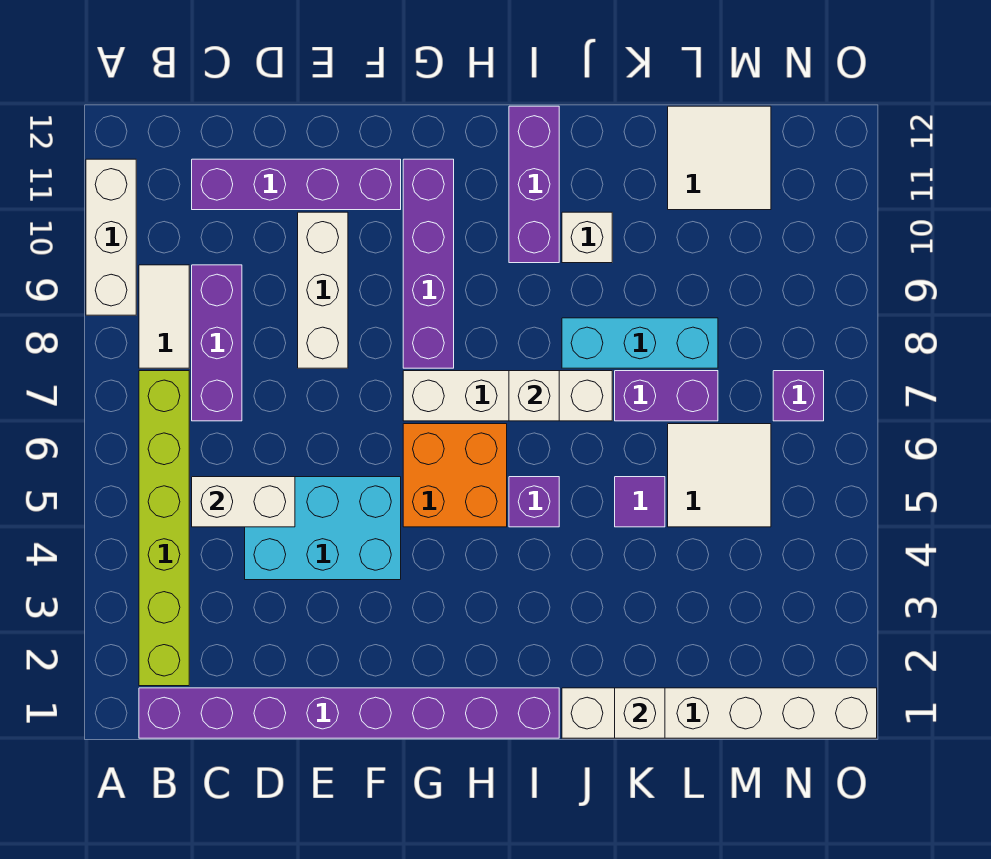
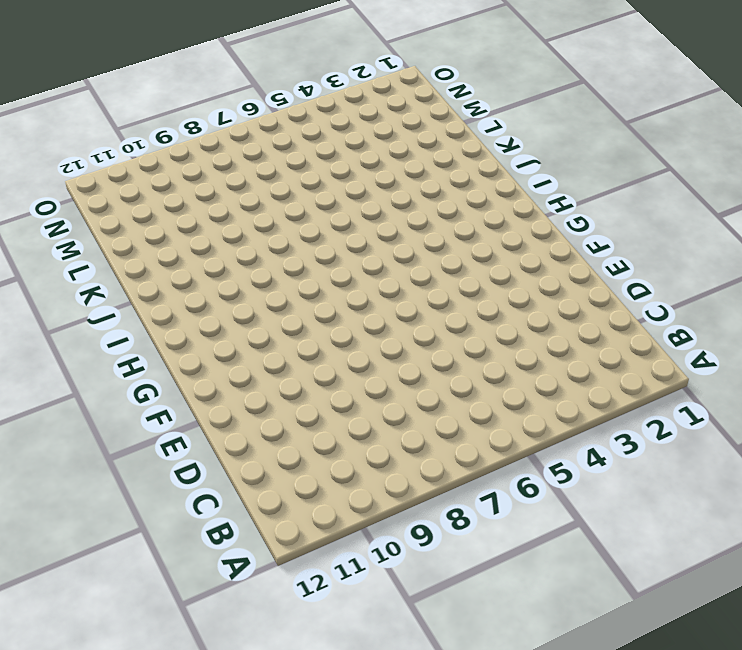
none -> white 1x3 brick [86,159,136,315]
none -> purple 1x8 brick [139,688,559,738]
none -> lime 1x6 brick [139,371,189,686]

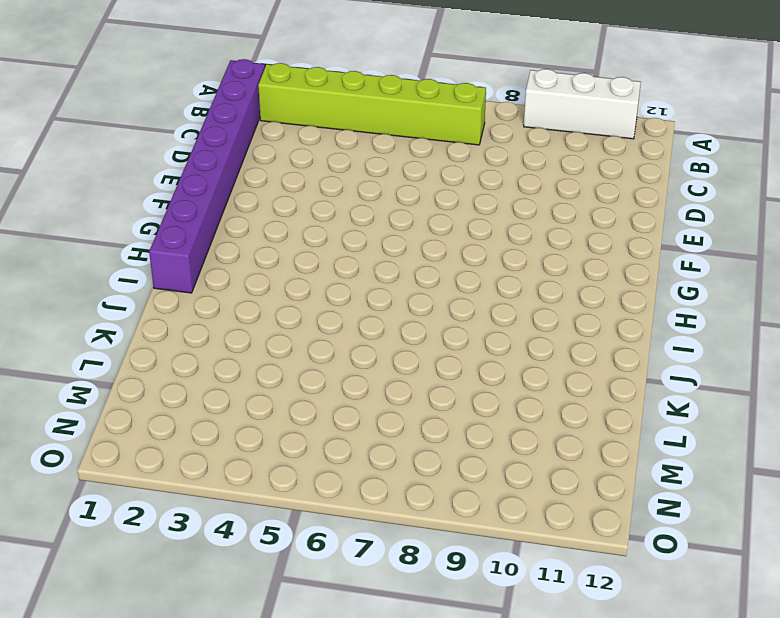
none -> white 1x2 tile [139,265,189,368]
none -> purple 1x3 brick [192,265,242,421]
none -> purple 1x4 brick [192,159,401,210]

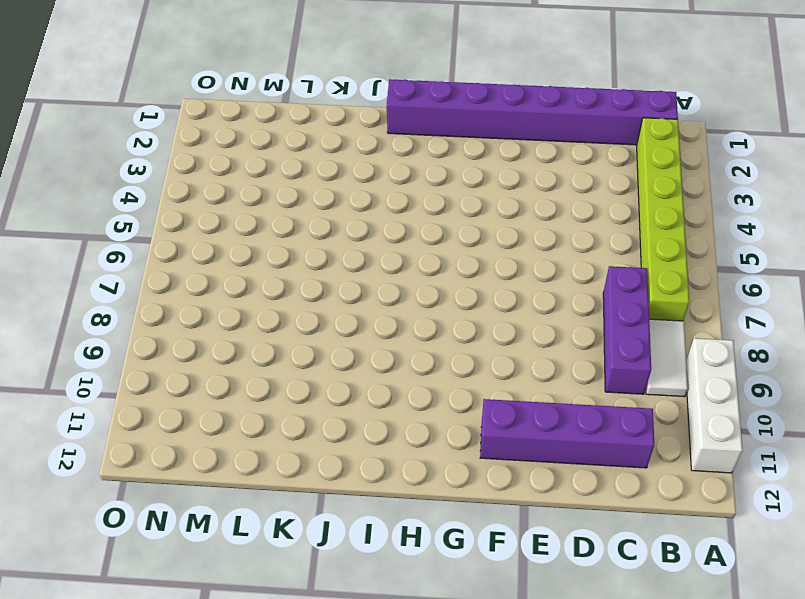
none -> cyan 2x3 brick [245,477,401,580]
none -> white 1x3 brick [298,212,348,368]
none -> orange 2x2 brick [403,424,507,527]

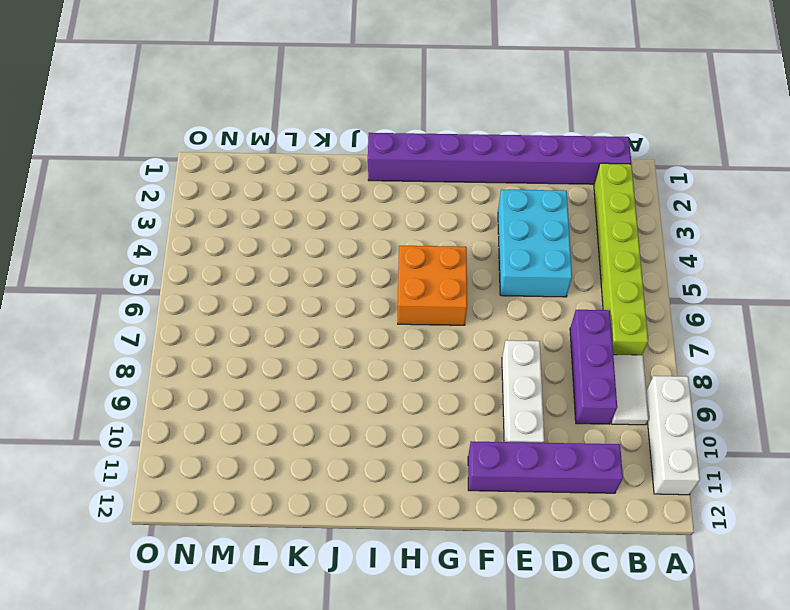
cyan 2x3 brick [498,189,572,297] -> cyan 2x3 brick turned to [245,477,401,580]
none -> white 1x4 brick [403,371,612,421]
none -> purple 1x4 brick [403,159,454,368]
none -> purple 1x1 brick [509,477,559,527]

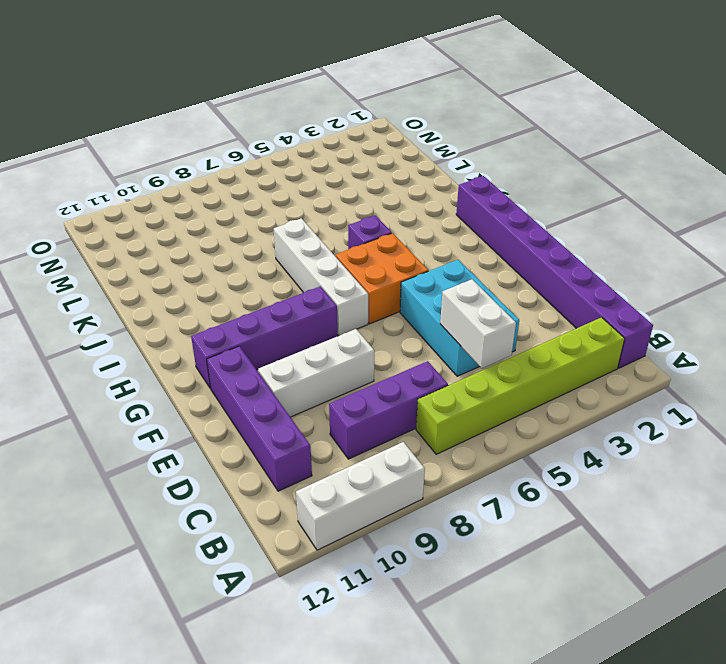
none -> white 1x2 tile [139,265,189,368]
none -> purple 1x3 brick [509,106,559,263]
none -> white 1x6 brick [562,688,877,738]

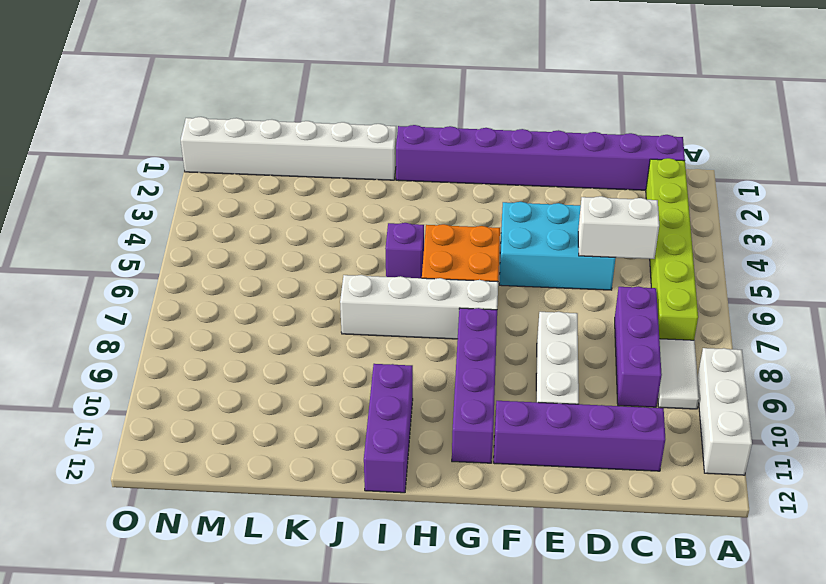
none -> cyan 1x3 brick [562,318,718,368]
none -> white 1x1 brick [562,212,612,263]
none -> purple 1x1 tile [615,477,665,527]

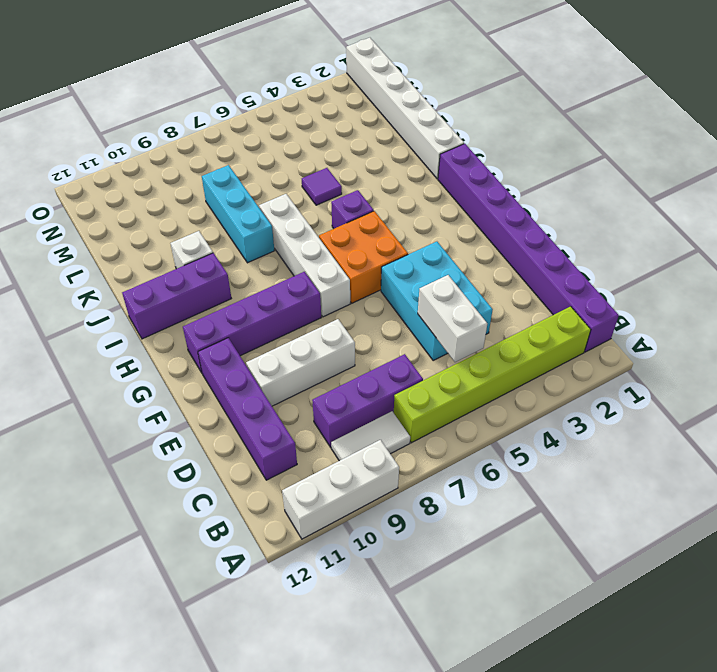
none -> purple 1x2 brick [615,371,718,421]
none -> white 2x2 tile [668,424,771,527]
none -> white 2x2 tile [668,106,771,210]

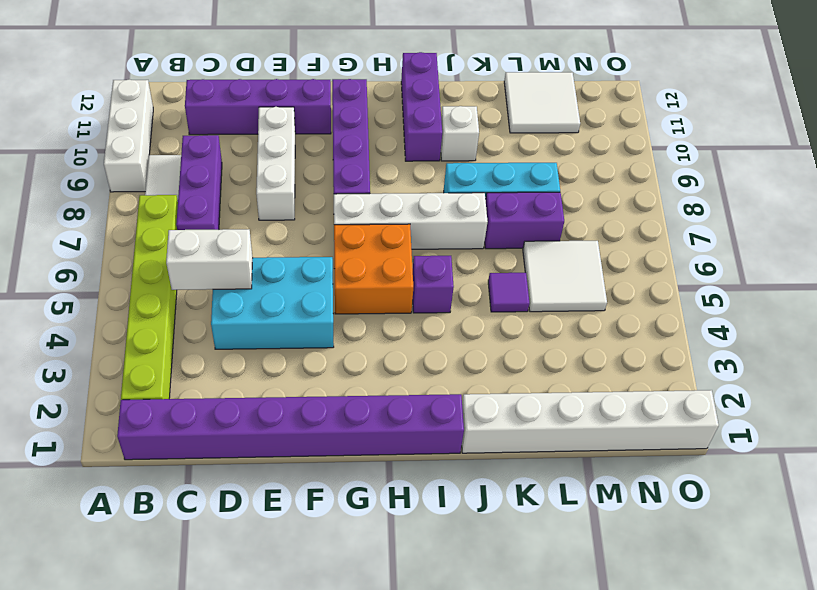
none -> purple 1x1 brick [773,371,824,421]
none -> white 1x1 brick [509,371,559,421]
none -> white 1x1 brick [615,688,665,738]

